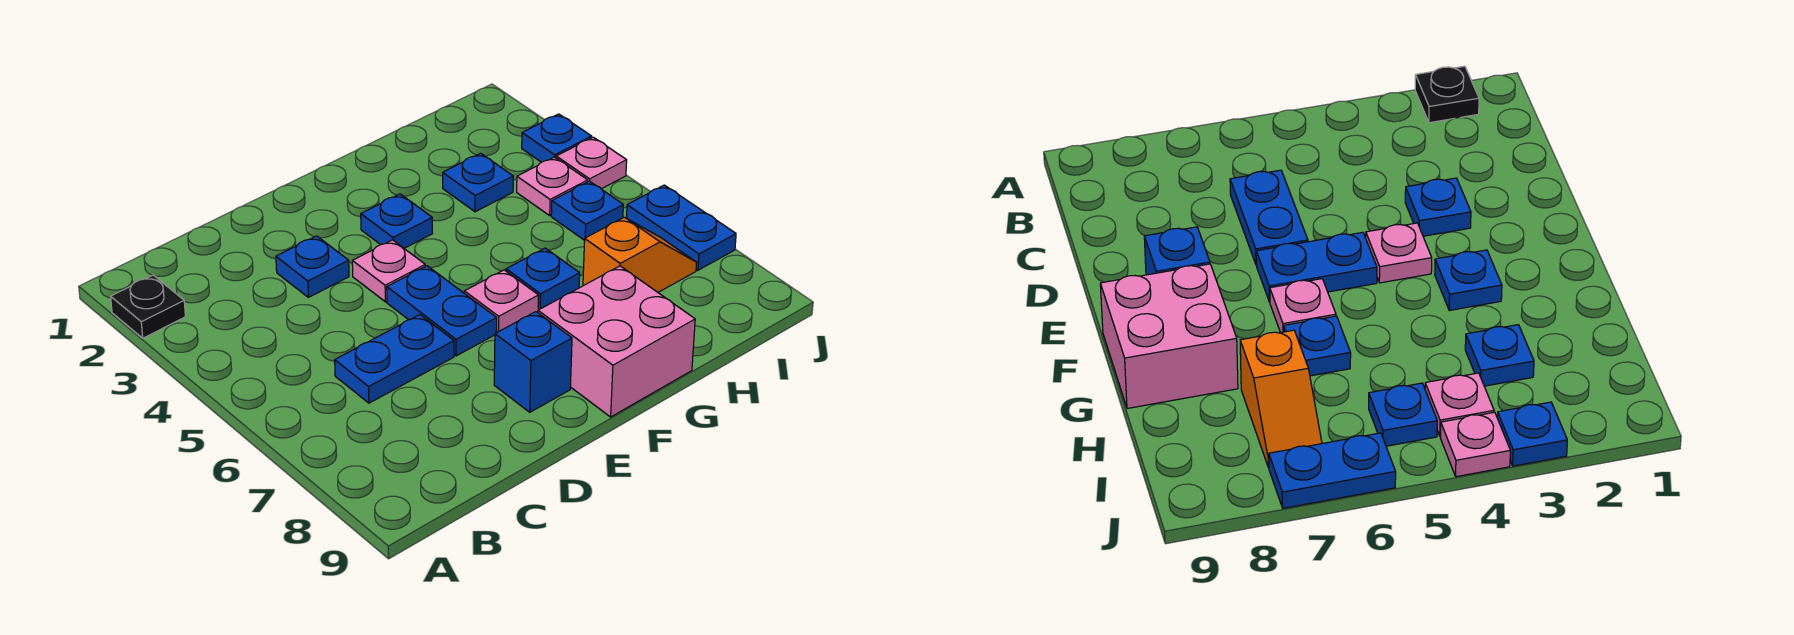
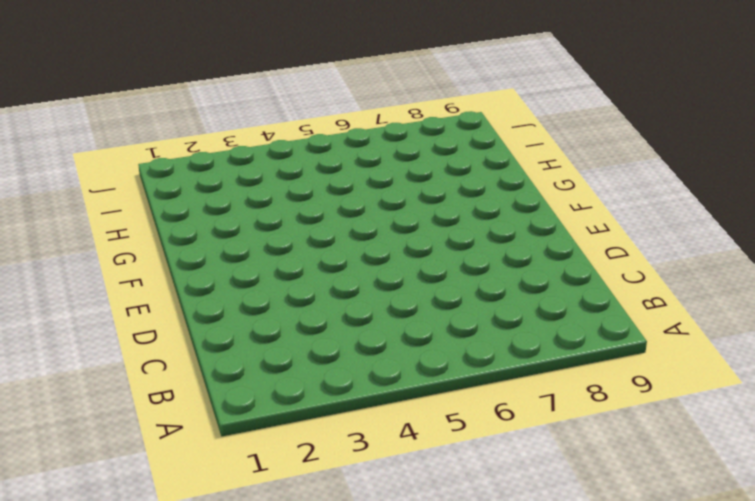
none -> black 1x1 plate [111,275,185,338]
none -> blue 1x2 plate [335,315,454,403]
none -> blue 1x1 plate [276,236,349,297]

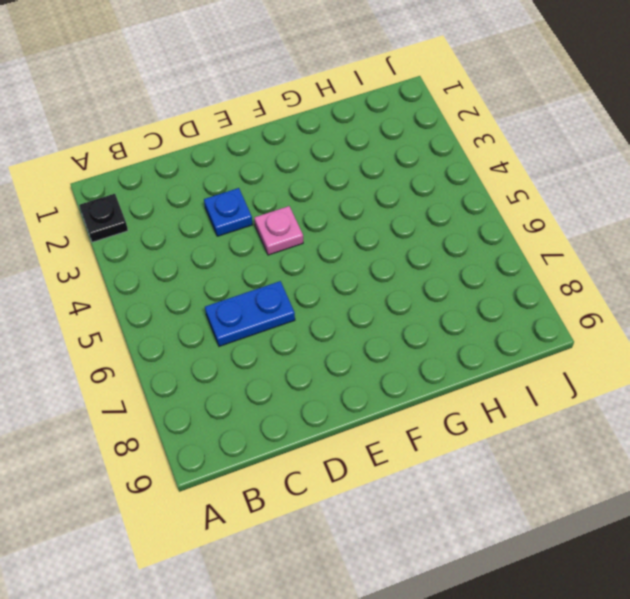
none -> blue 1x2 plate [387,266,497,356]
none -> blue 1x1 brick [494,312,572,412]
none -> blue 1x1 plate [361,194,432,248]

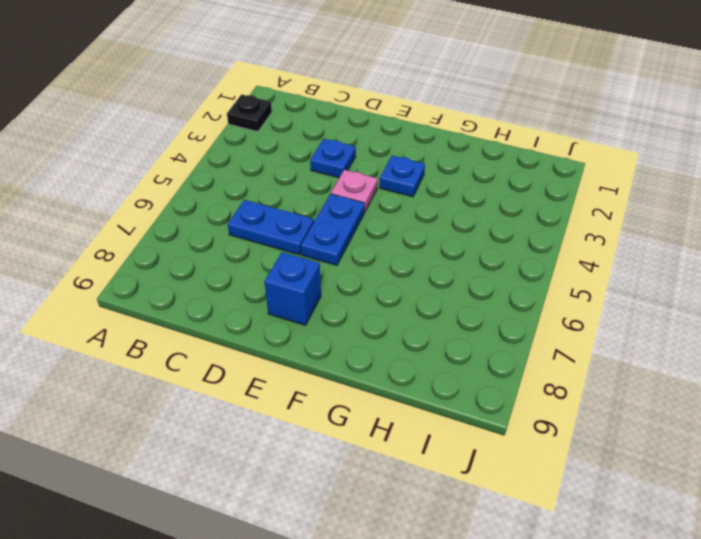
none -> pink 1x1 plate [464,270,539,332]
none -> pink 2x2 brick [538,266,695,417]
none -> blue 1x1 plate [506,248,580,310]

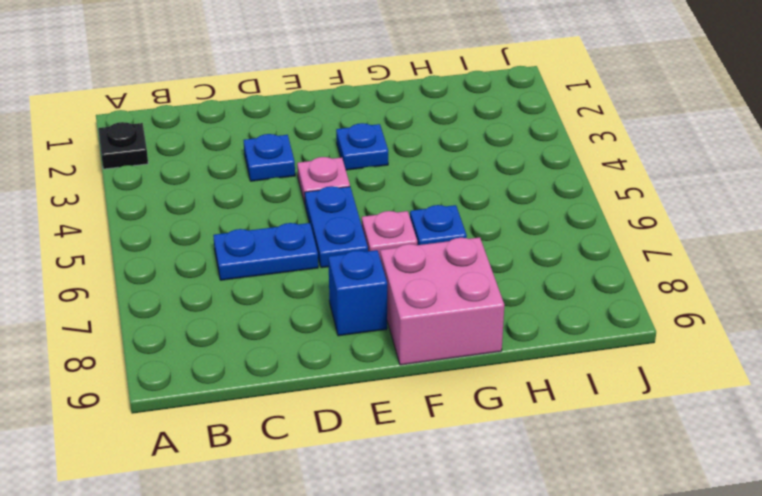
none -> blue 1x1 plate [443,153,513,212]
none -> orange 1x2 slope [583,217,697,292]
none -> pink 1x1 plate [517,157,588,215]

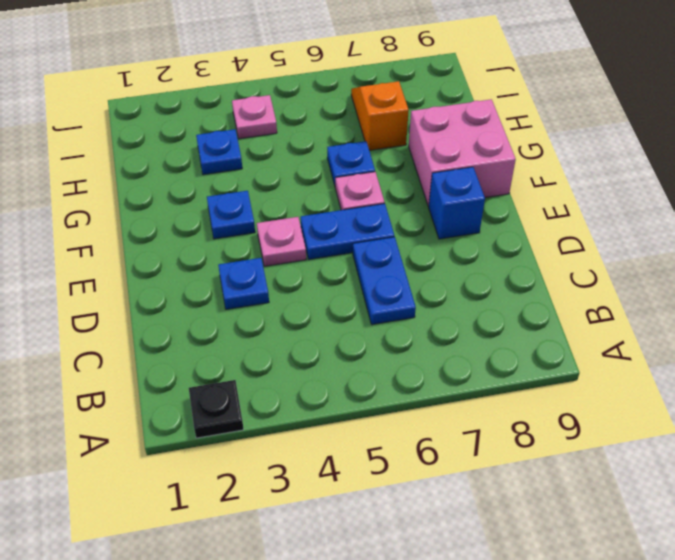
none -> blue 1x1 plate [551,181,623,240]
none -> blue 1x1 plate [522,114,592,162]
none -> pink 1x1 plate [556,137,627,189]

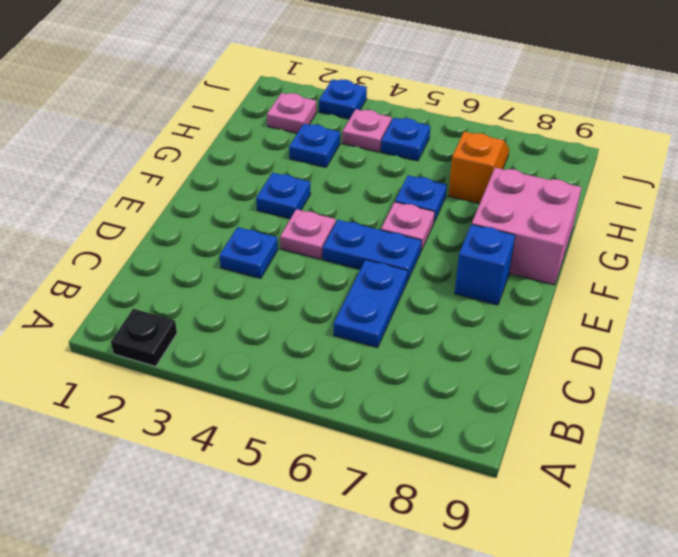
pink 1x1 plate [267,93,317,133] -> pink 1x1 plate moved to [556,137,627,189]
none -> blue 1x2 plate [626,185,736,270]

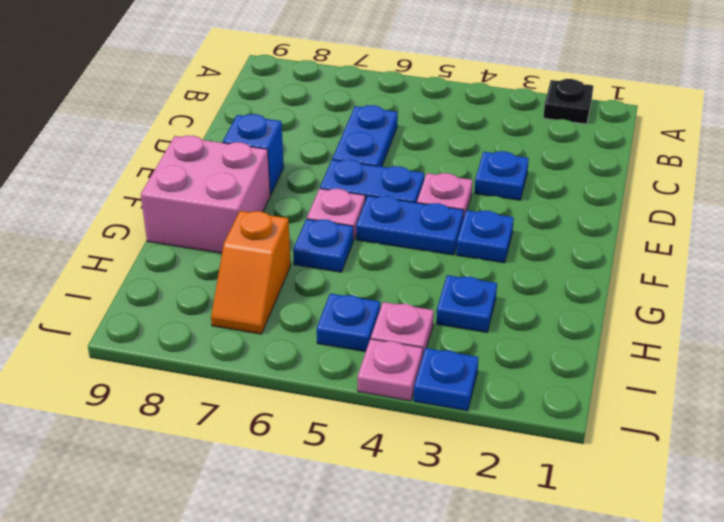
blue 1x2 plate [356,196,464,255] -> blue 1x2 plate moved to [626,185,736,270]

